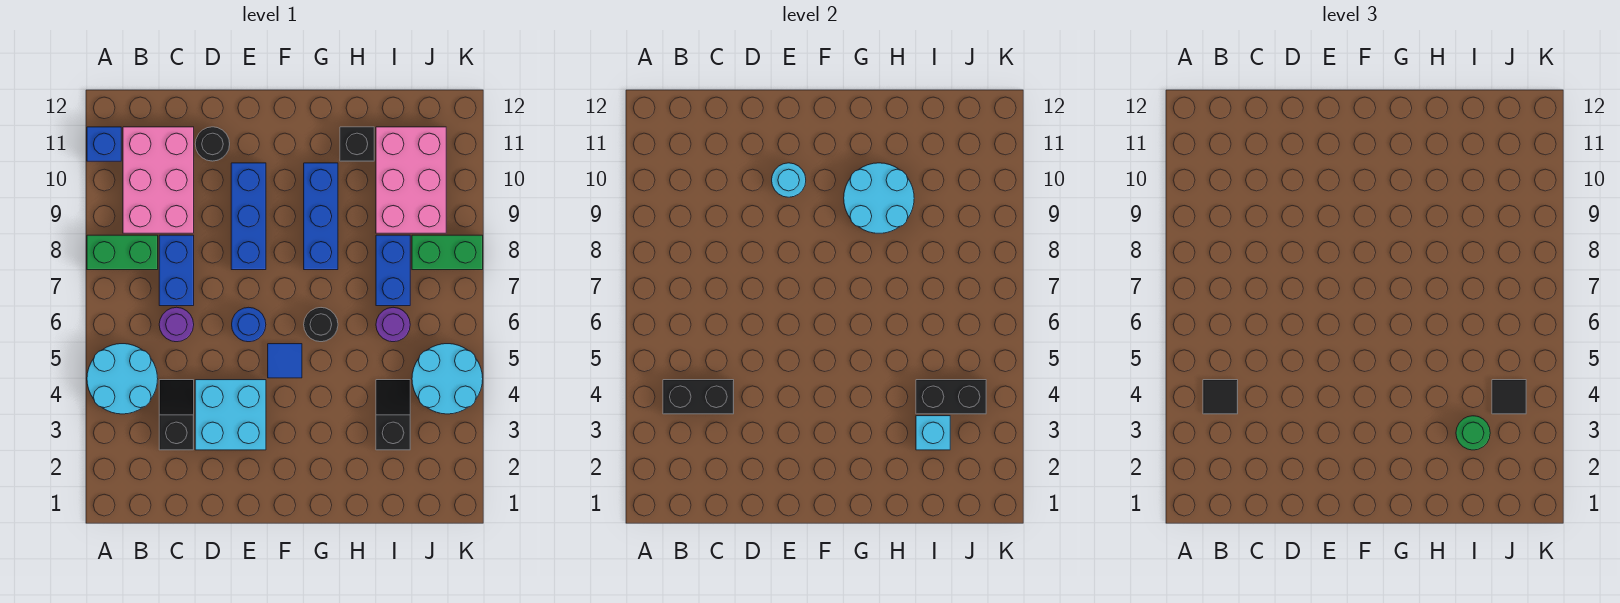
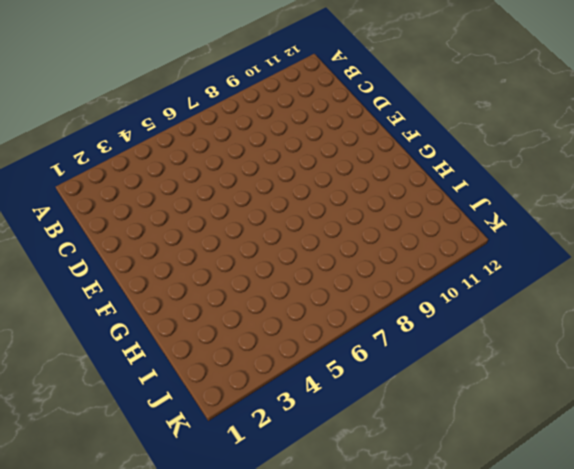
none -> cyan 2x2 round brick [87,344,158,414]
none -> green 1x2 brick [87,235,158,270]
none -> blue 1x1 brick [87,127,121,161]

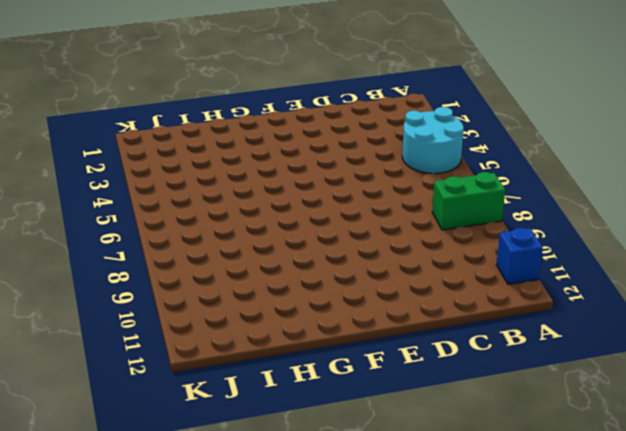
none -> pink 2x3 brick [123,127,194,233]
none -> black 1x2 slope [159,380,194,450]
none -> purple 1x1 round brick [159,307,194,342]

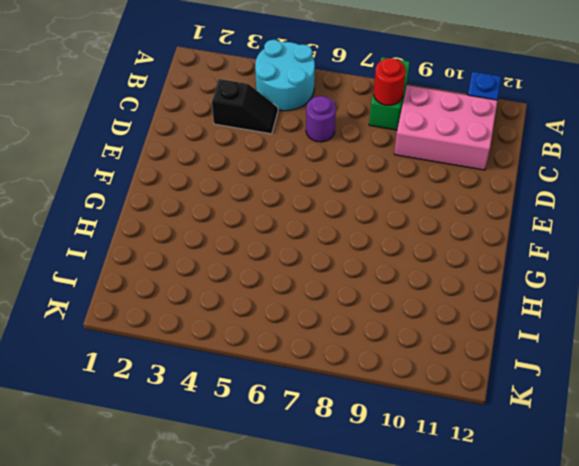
red 1x1 round brick [374,58,406,105] -> none
none -> blue 1x2 brick [159,235,194,306]
none -> cyan 2x2 brick [195,380,266,450]
none -> black 1x1 round brick [195,127,230,161]

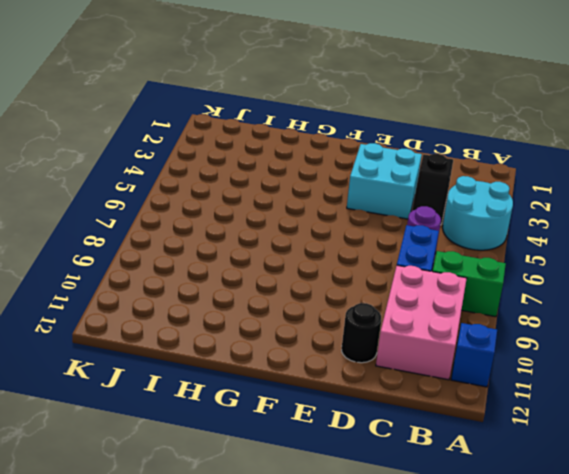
none -> blue 1x1 round brick [232,307,266,342]
none -> blue 1x3 brick [231,163,266,270]
none -> blue 1x1 tile [268,344,302,378]

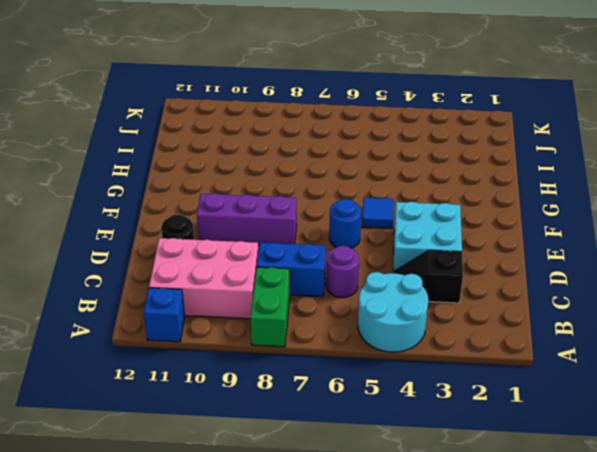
purple 1x3 brick [197,193,297,245] -> blue 1x3 brick [231,163,266,270]
none -> black 1x1 round brick [304,308,338,342]
none -> blue 1x3 brick [304,163,338,270]
none -> black 1x1 brick [340,127,374,161]

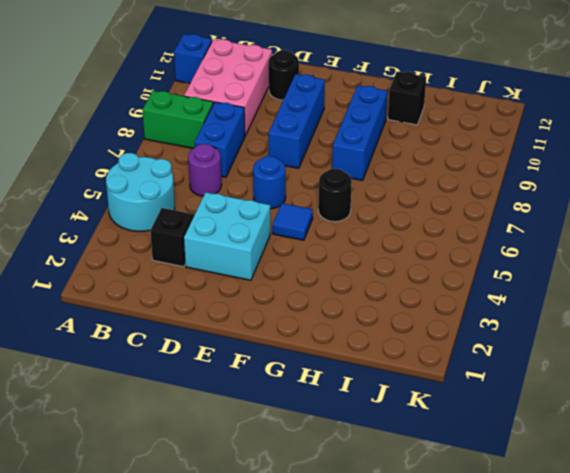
none -> black 1x2 slope [376,380,410,450]
none -> purple 1x1 round brick [376,307,410,342]
none -> blue 1x2 brick [376,235,410,306]

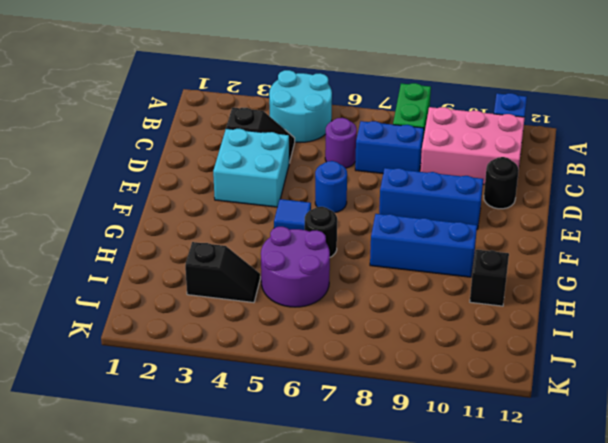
purple 2x2 round brick [261,227,330,307] -> purple 1x1 round brick [376,307,410,342]
none -> blue 1x2 brick [376,235,410,306]
none -> pink 2x3 brick [376,127,446,233]
none -> cyan 2x2 round brick [412,344,483,414]

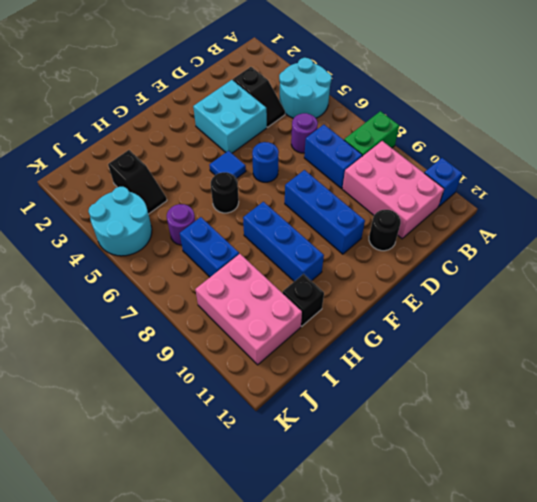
none -> green 1x2 brick [412,235,483,270]
none -> black 1x2 brick [663,380,734,414]
none -> cyan 1x1 round brick [772,163,806,197]

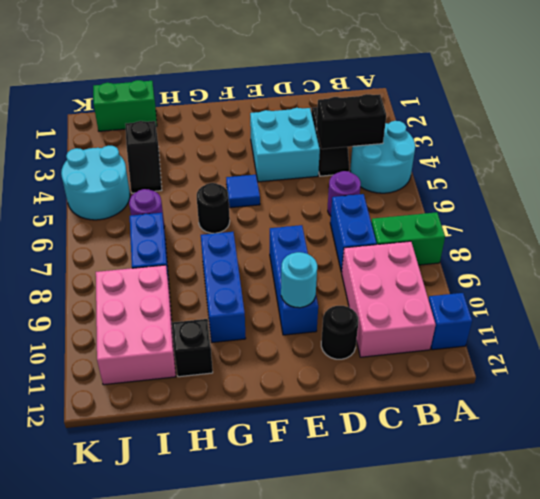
green 1x2 brick [93,80,157,131] -> green 1x2 brick moved to [412,235,483,270]
none -> blue 1x1 round brick [232,307,266,342]
none -> cyan 2x2 round brick [844,163,914,233]
none -> cyan 1x1 brick [916,416,950,450]

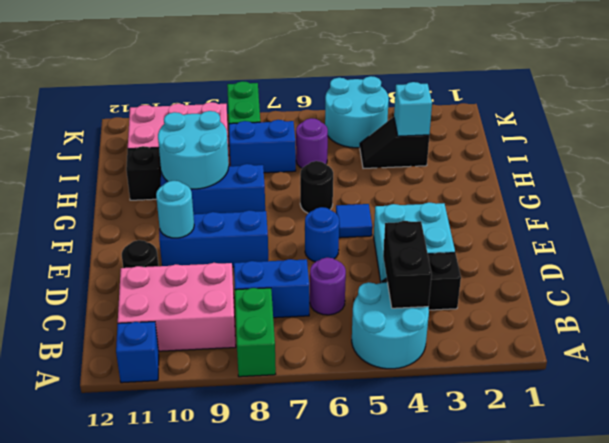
none -> black 1x2 brick [916,380,986,414]
none -> black 1x1 tile [1203,380,1238,414]
none -> green 1x1 round brick [1456,416,1490,450]

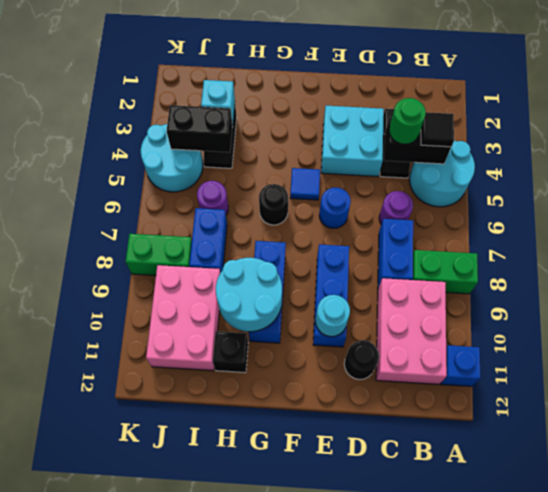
green 1x1 round brick [389,98,426,144] -> green 1x1 round brick moved to [1456,416,1490,450]
none -> black 1x1 tile [1492,380,1526,414]

